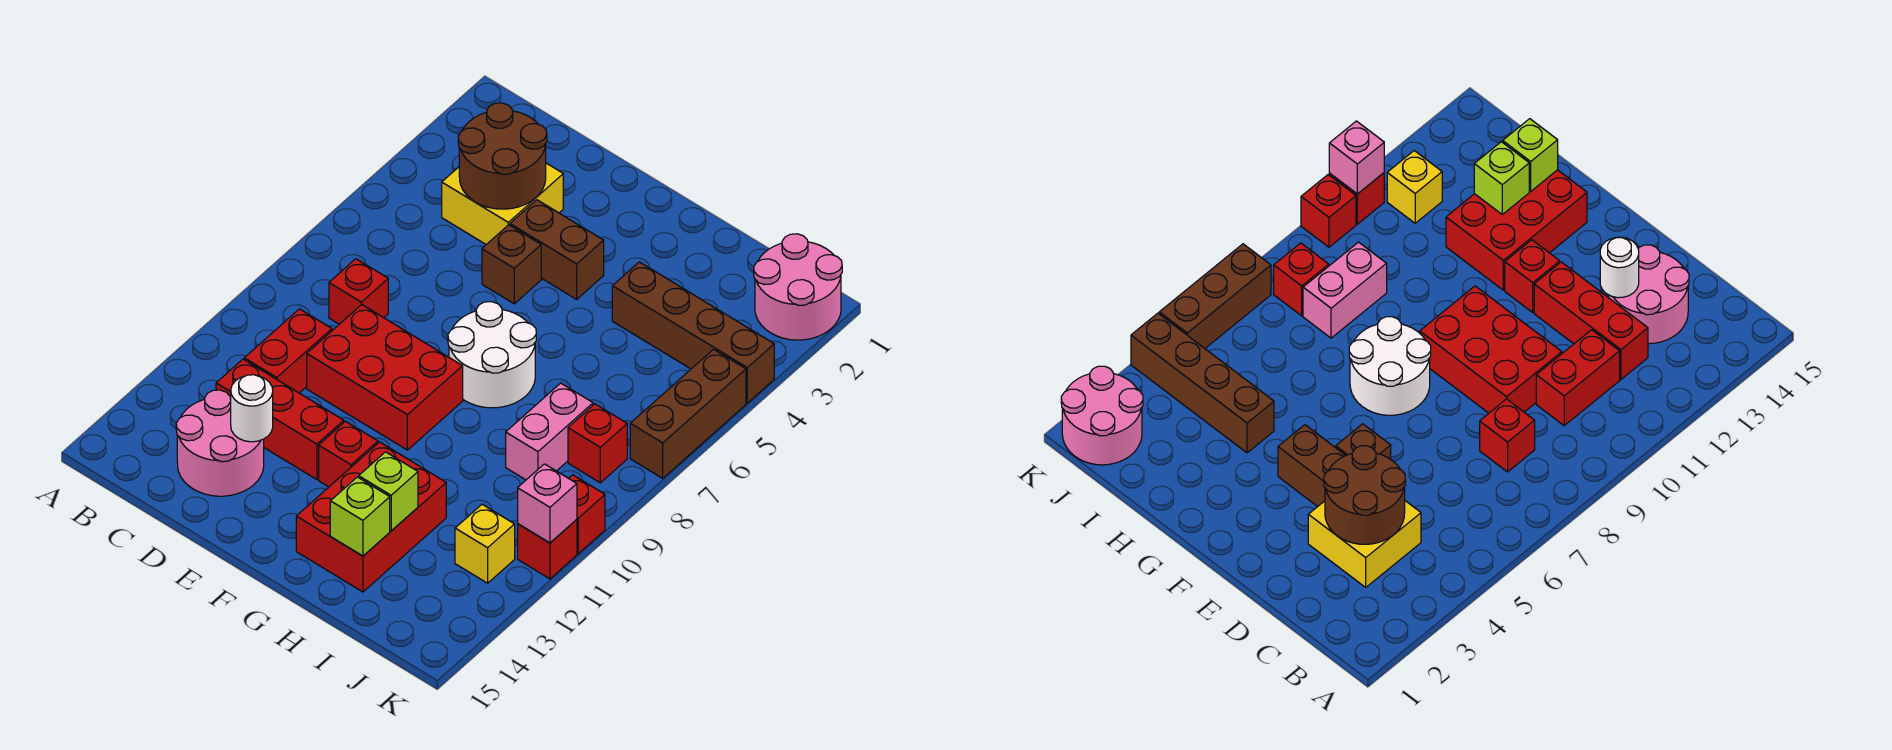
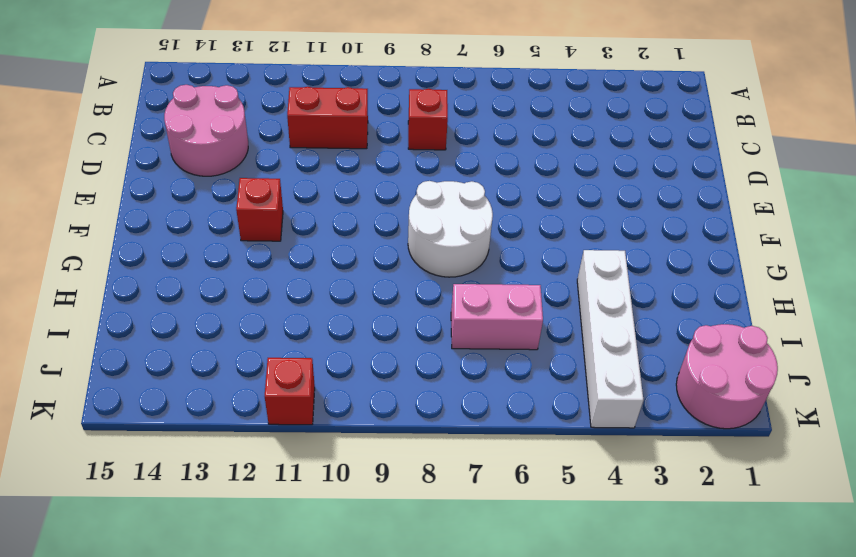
white 1x4 brick [577,250,643,428] -> brown 1x4 brick [612,262,774,403]
pink 1x2 brick [451,284,543,350] -> pink 1x2 brick moved to [506,383,593,480]
none -> yellow 2x2 brick [442,163,563,244]
none -> red 1x3 brick [216,359,344,480]
none -> red 2x3 brick [307,305,463,450]

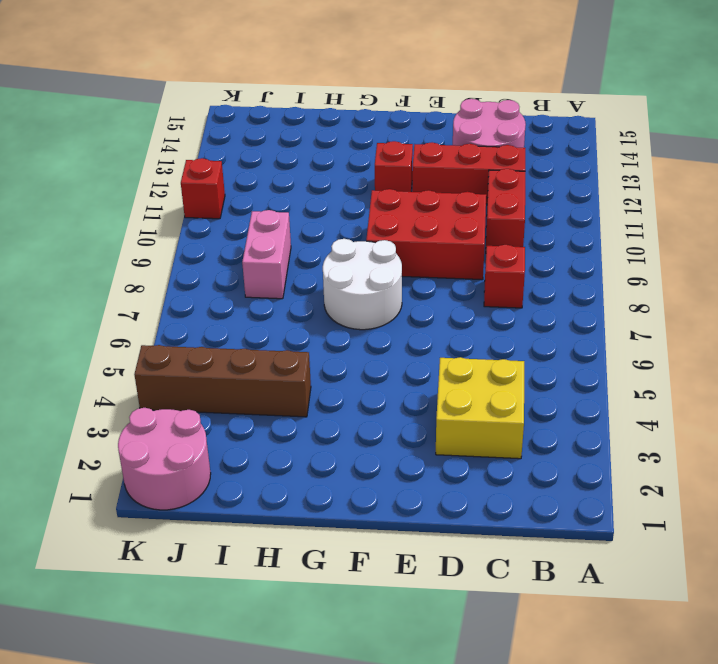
none -> brown 1x2 brick [510,200,604,299]
none -> brown 1x1 brick [482,225,541,304]
none -> red 2x3 brick [296,442,446,592]

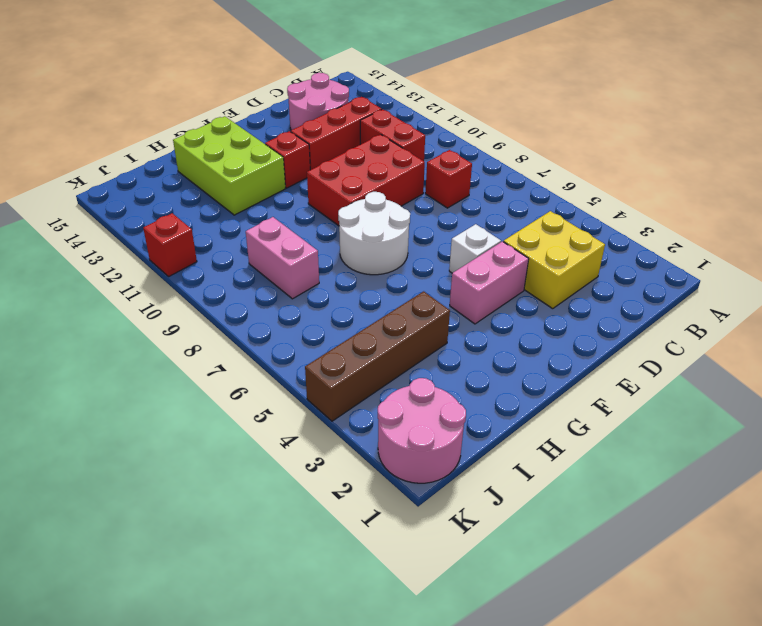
pink 1x2 brick [450,241,529,324] -> brown 1x2 brick [510,200,604,299]
white 1x1 brick [449,224,501,273] -> brown 1x1 brick [482,225,541,304]
lime 2x3 brick [173,116,286,215] -> red 2x3 brick [296,442,446,592]
none -> red 1x1 brick [568,404,627,483]
none -> yellow 1x1 brick [455,504,515,583]
none -> brown 1x3 brick [630,349,746,478]

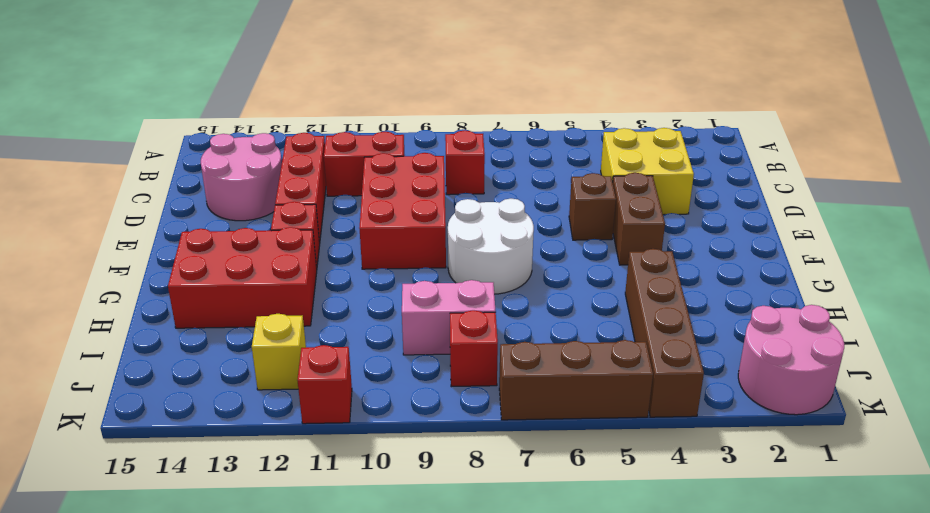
none -> red 1x1 brick [569,475,605,554]
none -> brown 2x2 round brick [458,103,547,209]
none -> white 1x1 round brick [231,375,273,442]

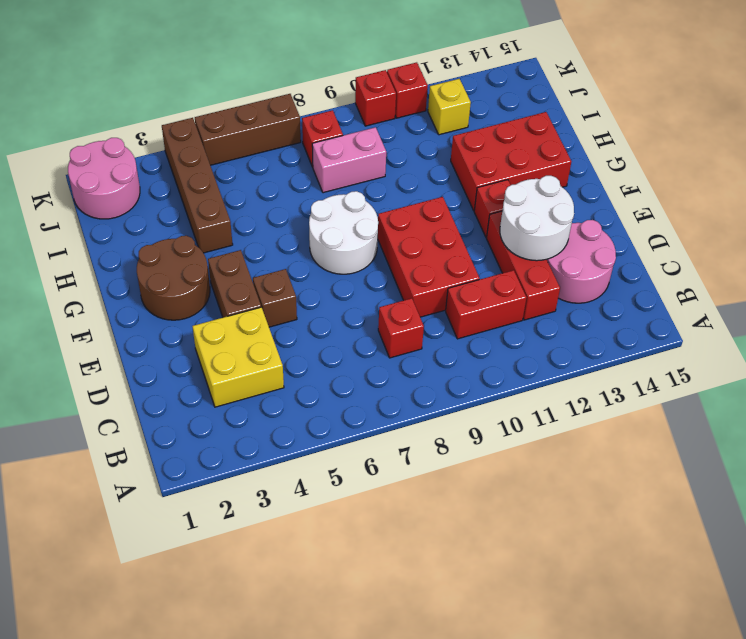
white 2x2 round brick [500,176,574,261] -> white 1x1 round brick [231,375,273,442]
brown 2x2 round brick [137,236,210,320] -> brown 2x2 round brick moved to [458,103,547,209]
none -> lime 1x1 brick [359,452,418,531]
none -> lime 1x1 brick [330,477,390,556]
none -> pink 1x1 brick [518,464,577,543]

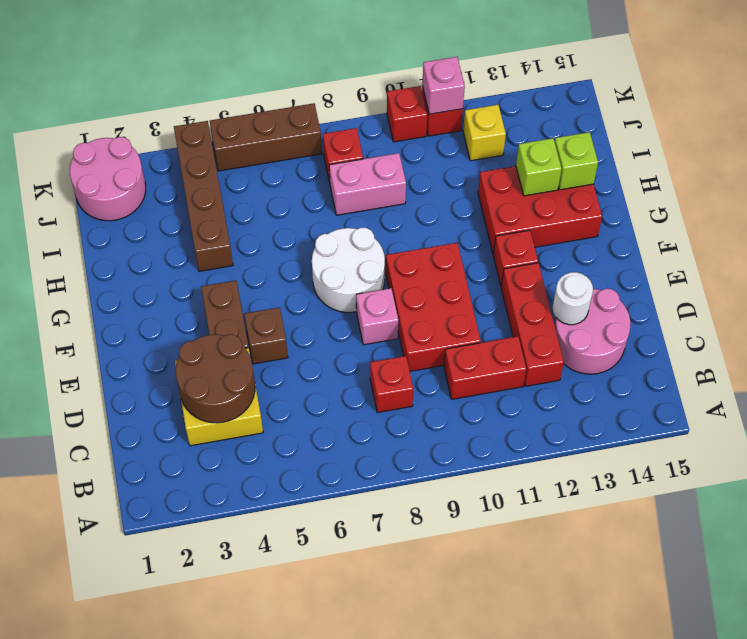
pink 1x1 brick [356,288,398,345] -> none

